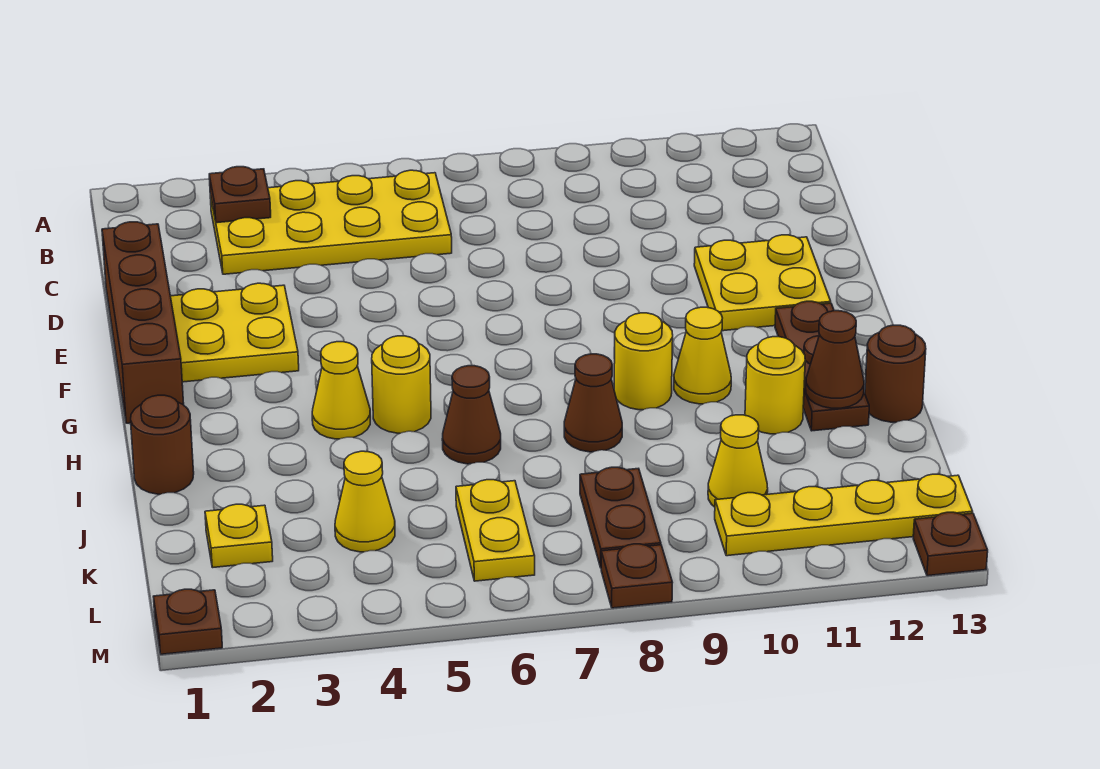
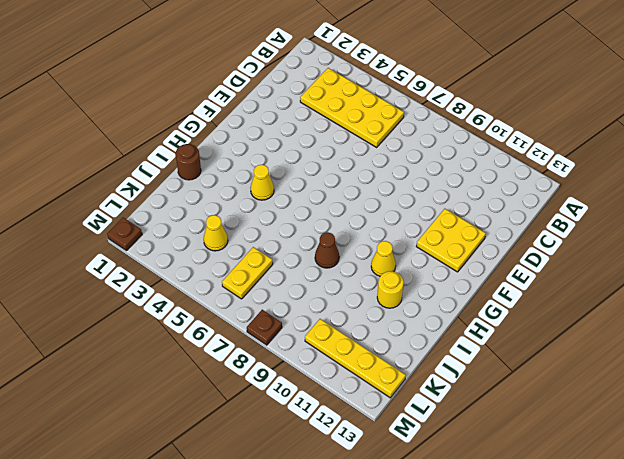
none -> brown 1x4 brick [102,222,184,423]
none -> yellow 2x2 plate [170,283,299,382]
none -> brown 1x3 plate [775,301,869,431]

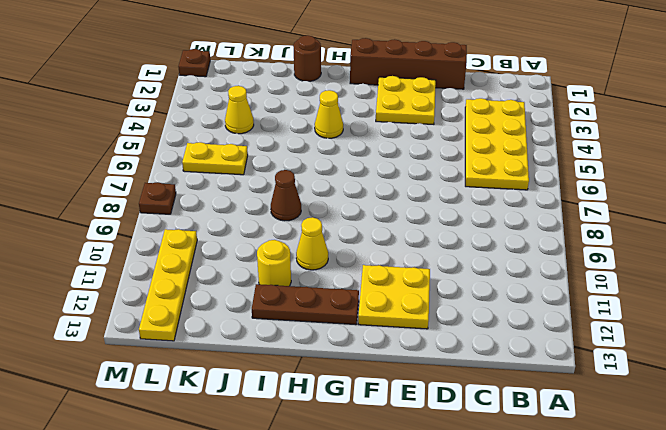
none -> yellow 1x1 round brick [372,336,431,433]
none -> yellow 1x1 round brick [614,313,673,410]
none -> brown 1x1 cone [442,366,501,464]

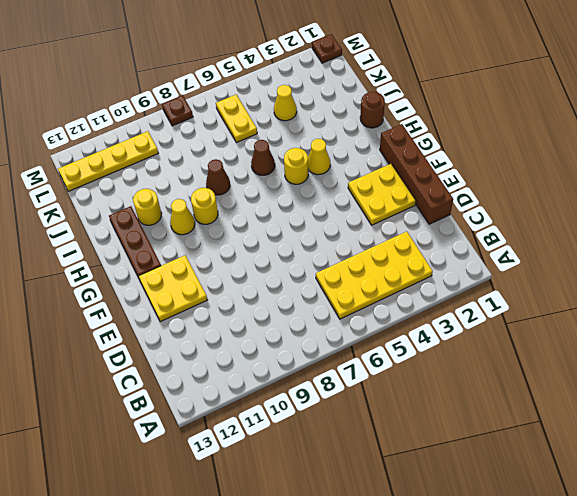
none -> brown 1x1 round brick [865,325,926,422]
none -> yellow 1x1 plate [205,504,273,567]
none -> brown 1x2 plate [580,467,661,567]

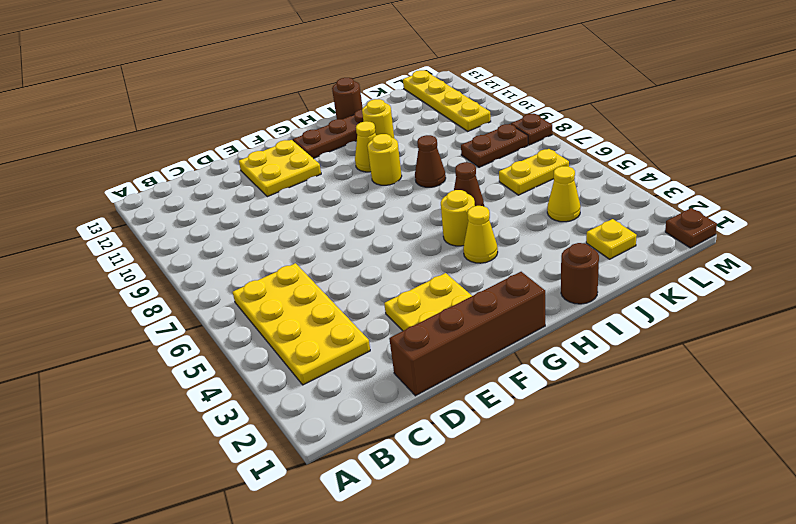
none -> yellow 1x1 cone [708,415,768,507]
none -> brown 1x1 plate [913,512,988,576]
none -> brown 1x1 plate [209,167,271,223]

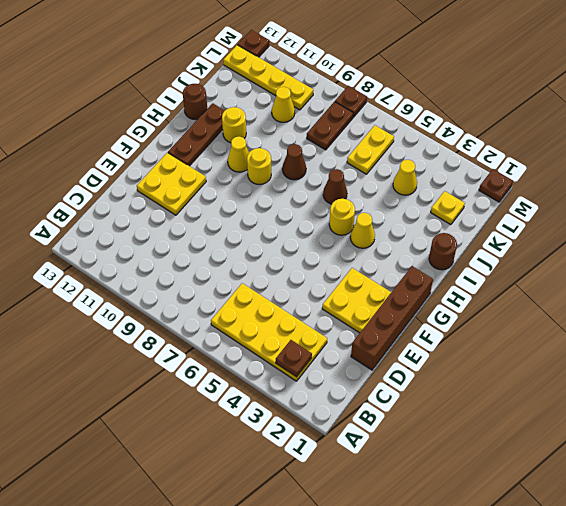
none -> brown 1x1 cone [806,311,864,408]

